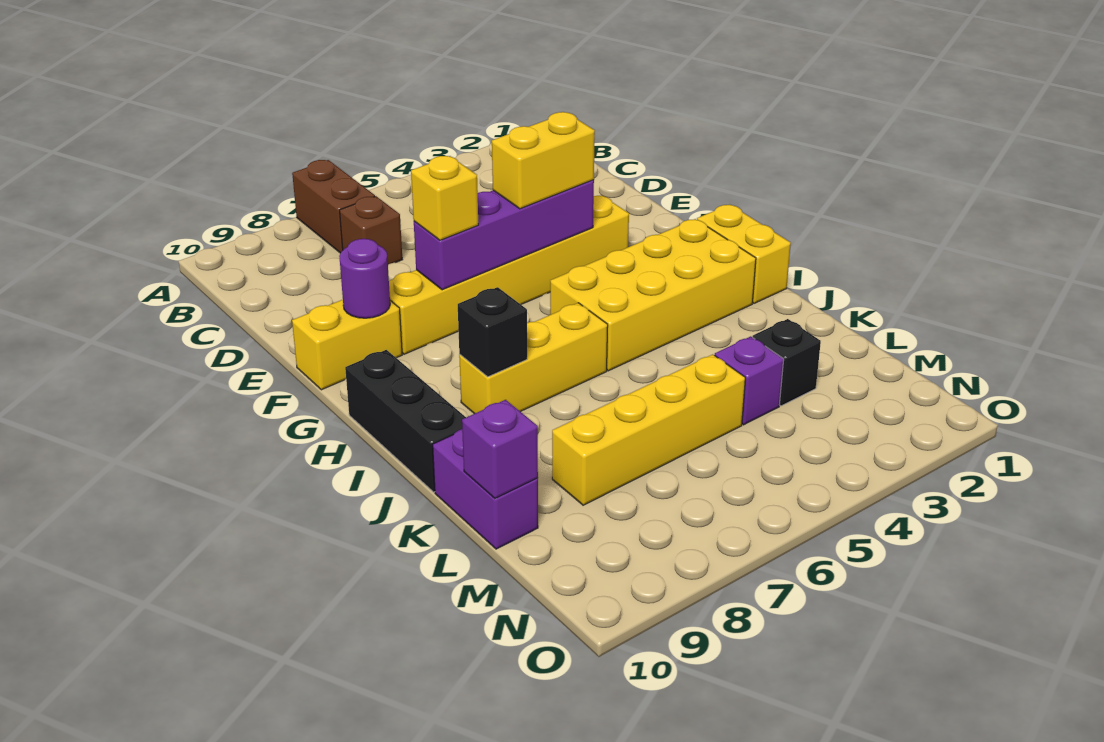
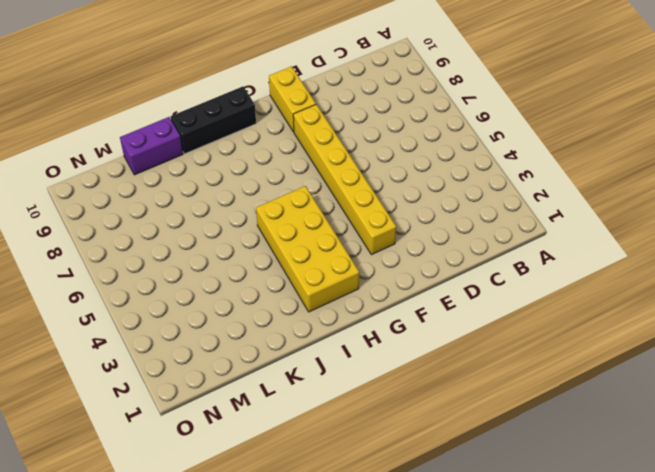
none -> brown 1x2 brick [292,160,375,253]
none -> brown 1x1 brick [340,196,402,264]
none -> yellow 1x2 brick [697,204,791,303]

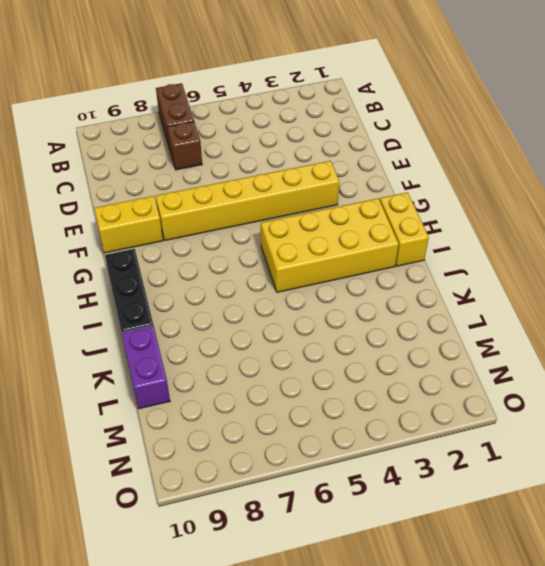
none -> yellow 1x3 brick [459,303,608,414]
none -> black 1x1 brick [753,319,821,406]
none -> purple 1x1 brick [715,336,784,425]

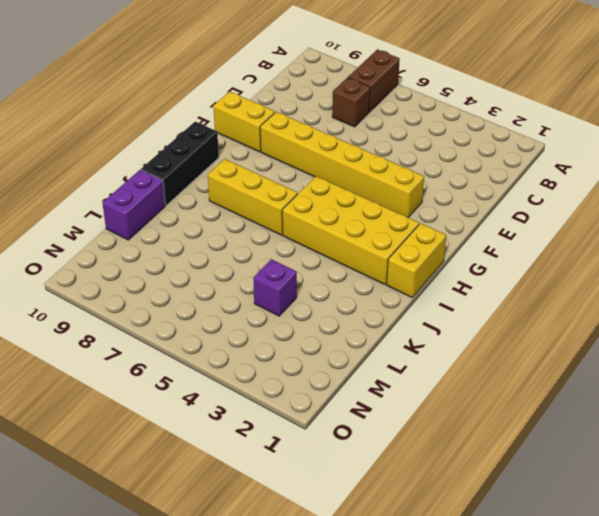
none -> black 1x1 brick [753,319,821,406]
none -> yellow 1x4 brick [552,354,745,505]
none -> purple 1x4 brick [414,180,594,290]

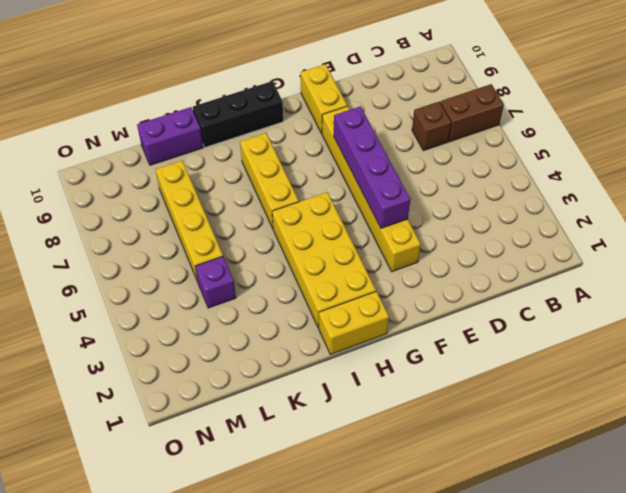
none -> black 1x1 brick [753,319,821,406]
none -> purple 1x1 round brick [339,239,390,318]
none -> black 1x1 brick [458,287,527,377]

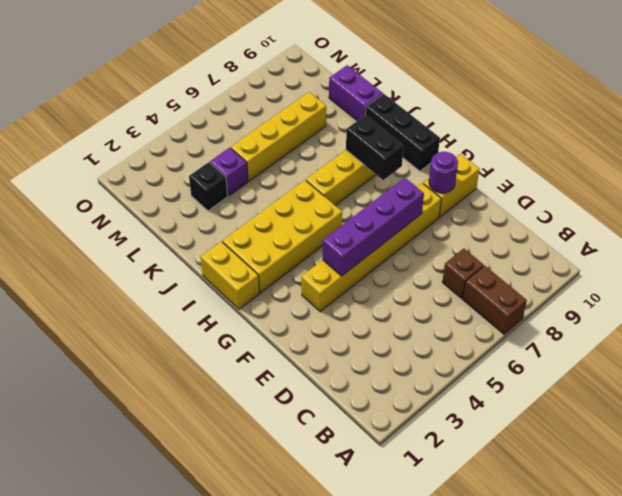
black 1x2 brick [346,115,404,180] -> black 1x1 brick [458,287,527,377]
none -> purple 1x1 brick [462,400,538,498]
none -> yellow 1x2 brick [492,112,595,209]
none -> yellow 1x1 brick [411,156,478,240]

